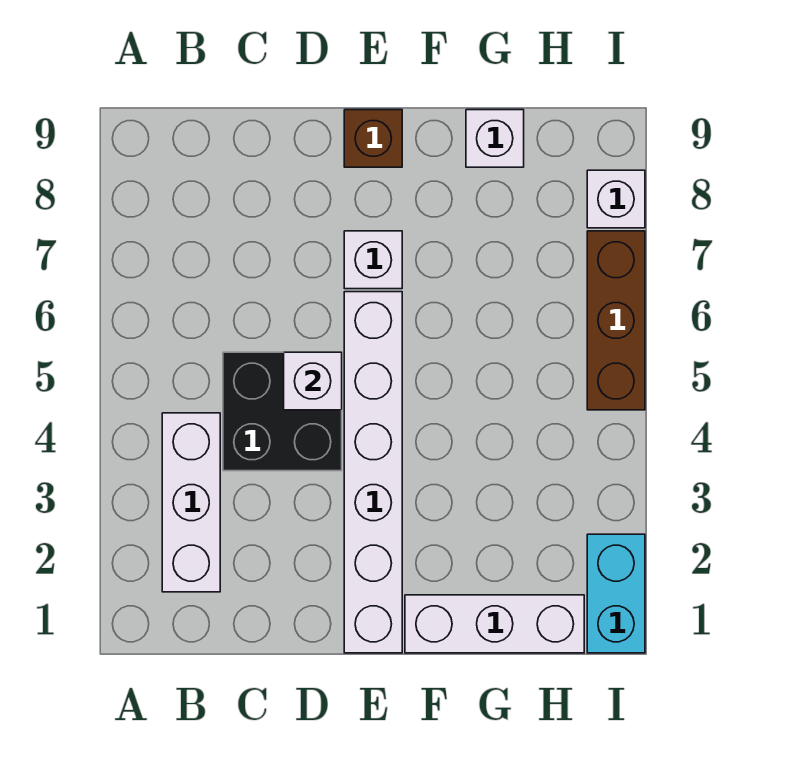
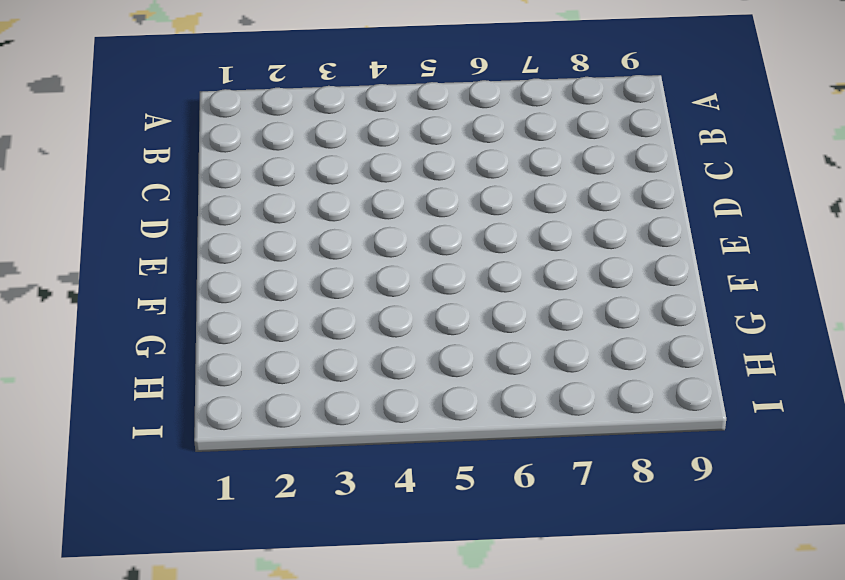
none -> white 1x3 brick [162,413,220,592]
none -> black 2x2 brick [223,352,342,471]

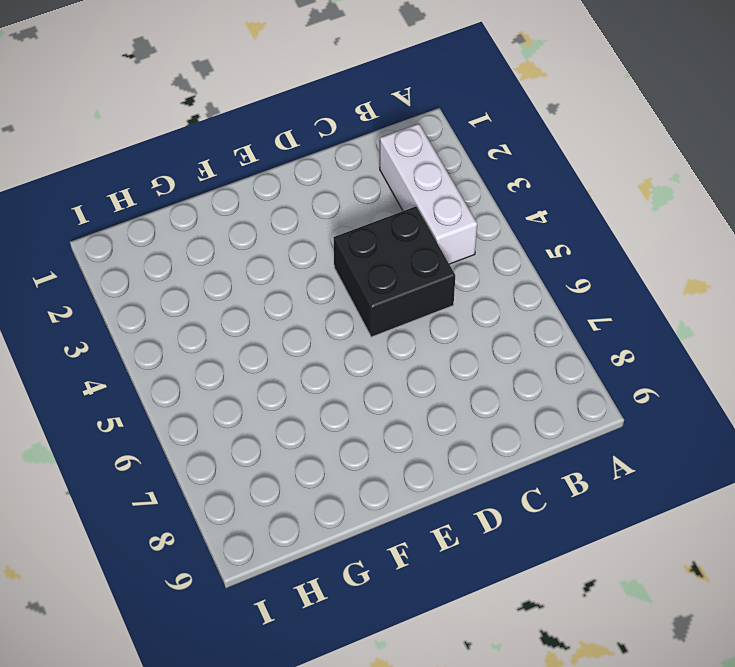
none -> white 1x6 brick [344,292,402,653]
none -> white 1x1 brick [344,231,402,289]

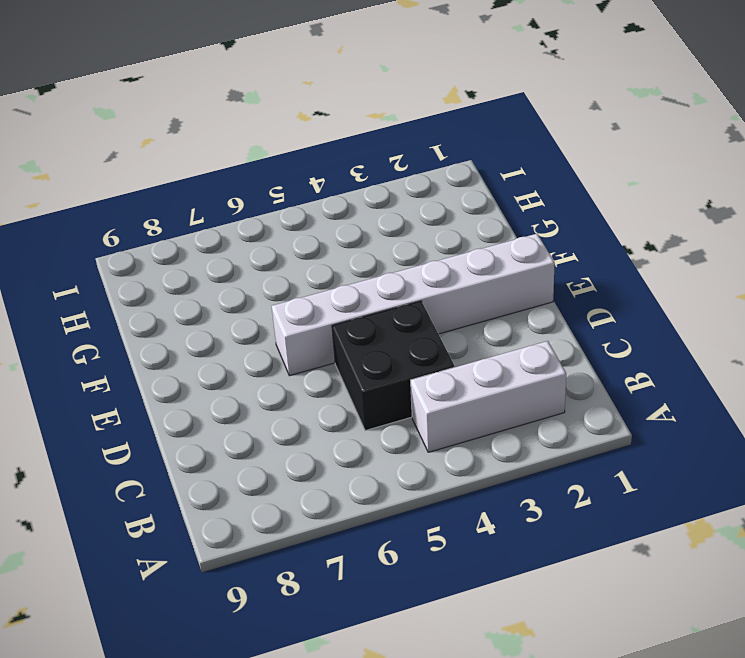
none -> white 1x1 brick [344,231,402,289]
none -> brown 1x1 brick [344,110,402,167]

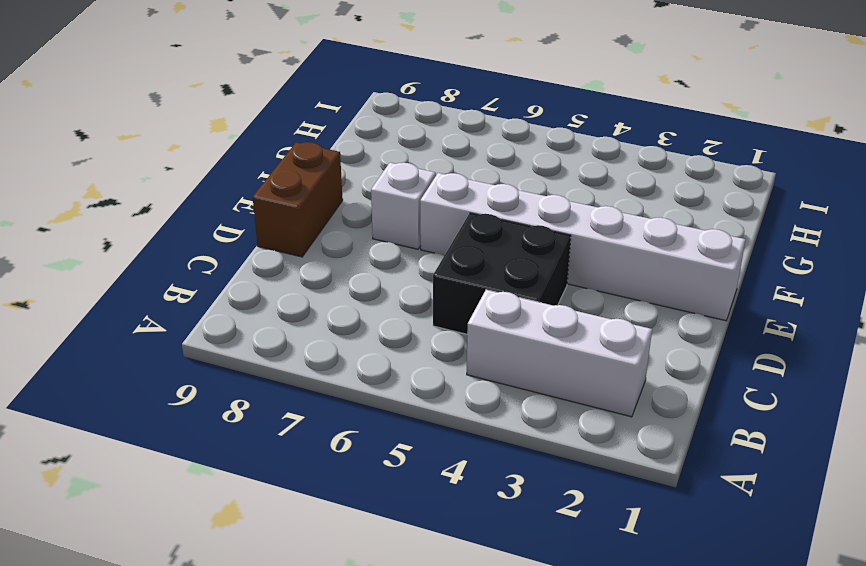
brown 1x2 brick [253,142,343,257] -> brown 1x1 brick [344,110,402,167]
none -> white 1x3 brick [405,595,584,653]
none -> white 1x1 brick [466,110,524,167]

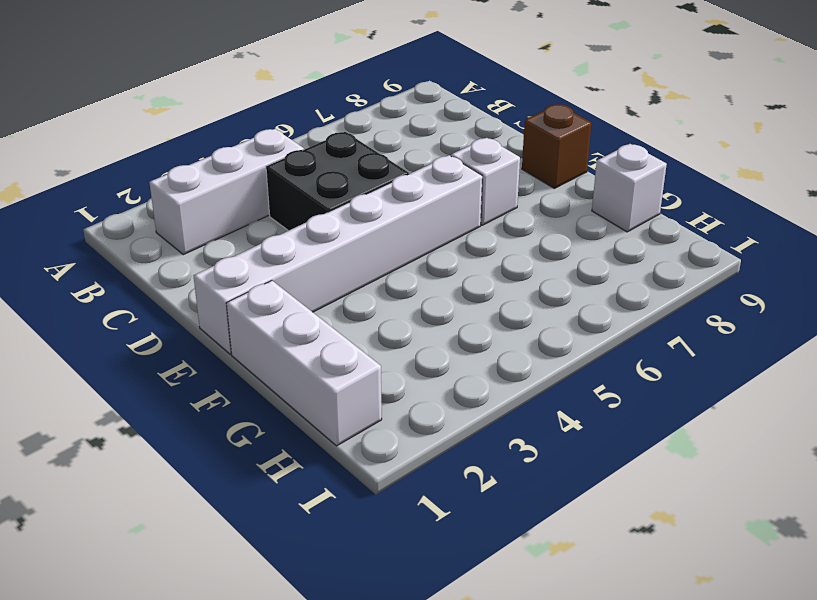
none -> cyan 1x2 brick [587,534,645,653]
none -> brown 1x3 brick [587,231,645,410]

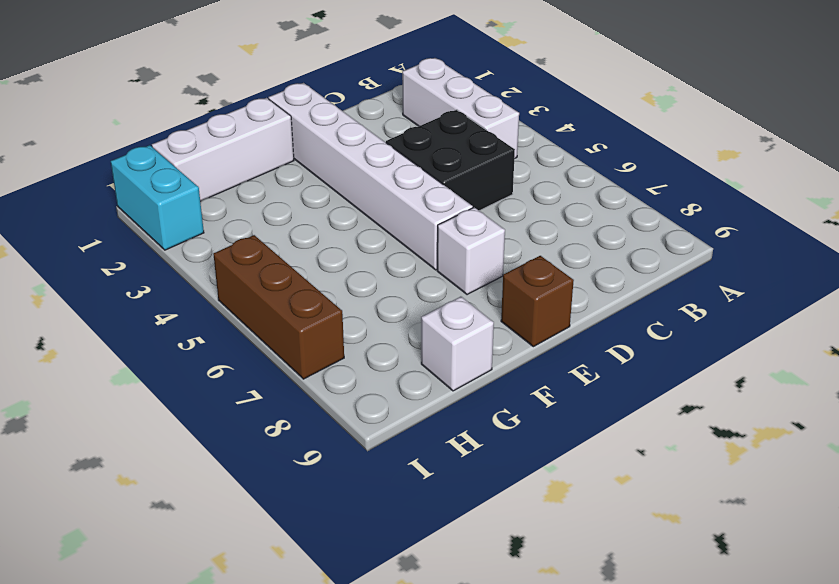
none -> white 1x1 brick [587,170,645,228]
none -> white 1x1 brick [284,352,342,410]

